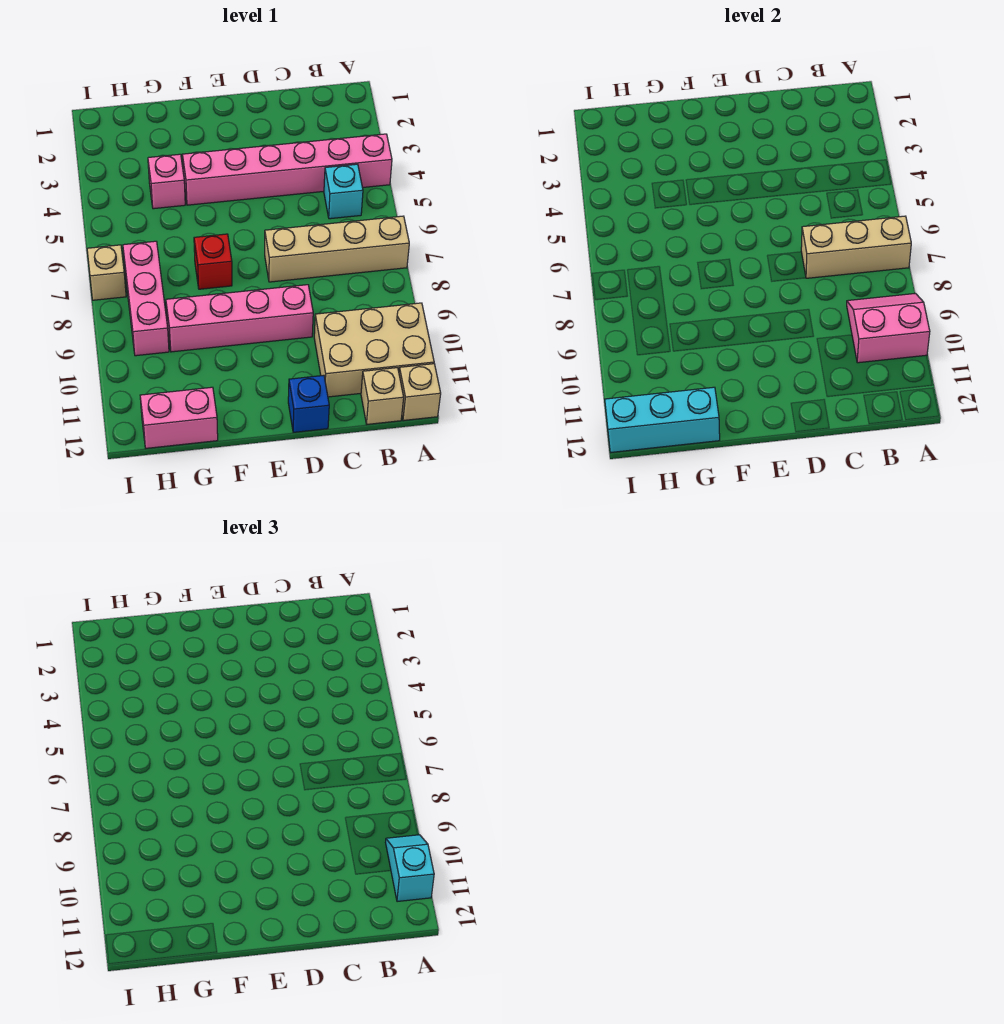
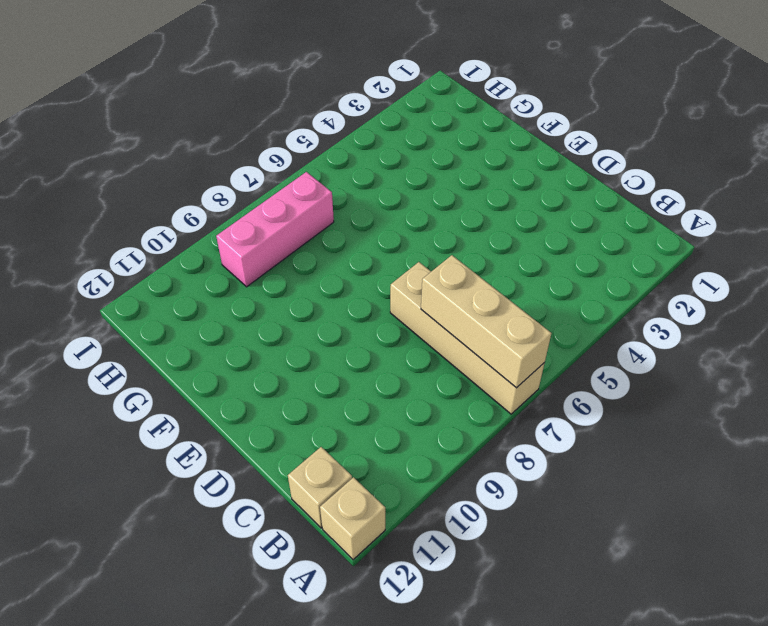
none -> pink 1x6 brick [182,134,392,205]
none -> tan 2x3 brick [314,303,434,397]
none -> cyan 1x1 brick [324,164,363,219]

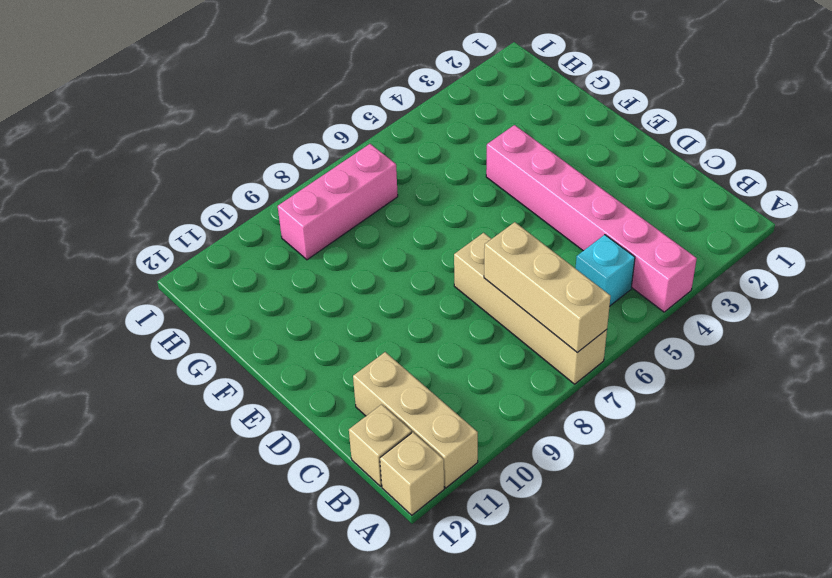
tan 1x3 brick [353,352,478,488] -> tan 2x3 brick [314,303,434,397]
none -> pink 1x4 brick [166,285,313,352]
none -> blue 1x1 brick [288,375,329,432]
none -> red 1x1 brick [194,234,232,289]

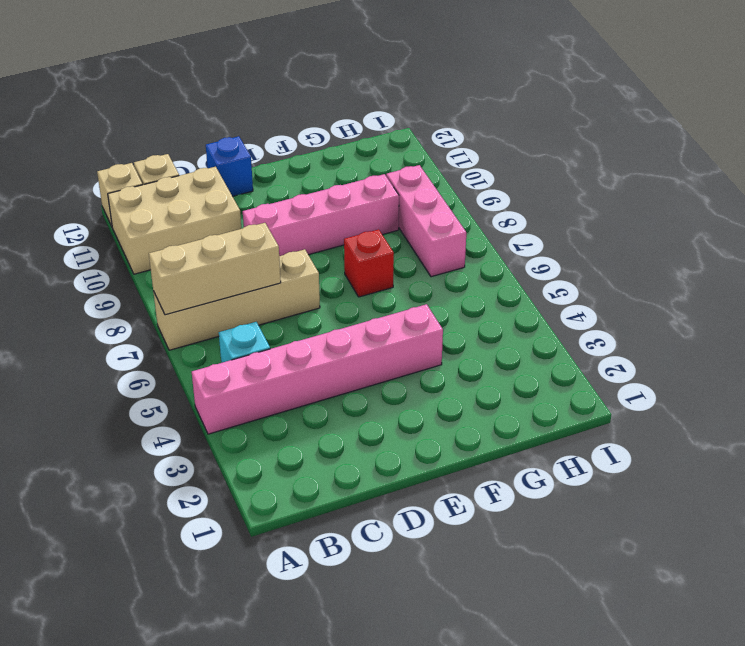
none -> pink 1x1 brick [148,154,185,209]
none -> pink 1x2 brick [140,387,218,448]
none -> tan 1x1 brick [87,245,126,300]

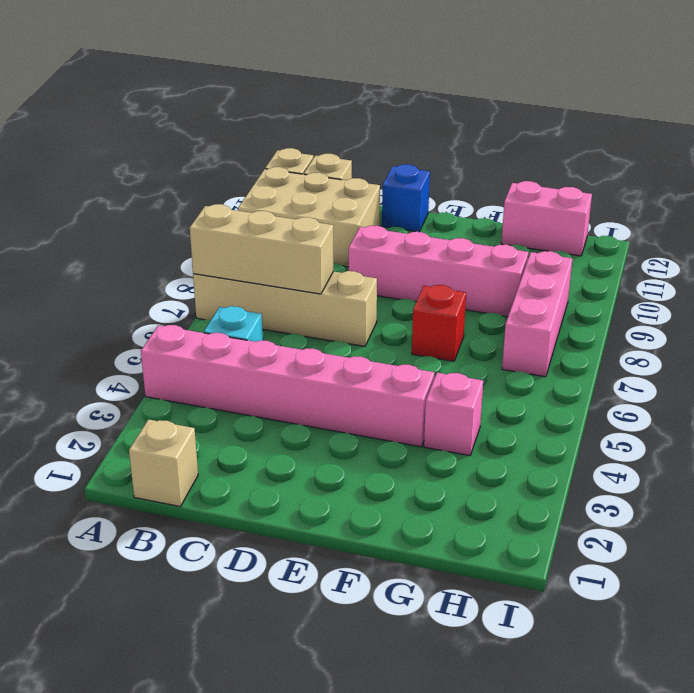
tan 1x1 brick [129,419,198,506] -> tan 1x1 brick moved to [87,245,126,300]
none -> pink 2x2 slope [847,293,930,363]
none -> cyan 1x3 brick [605,387,720,452]
none -> cyan 1x2 slope [386,835,434,902]

